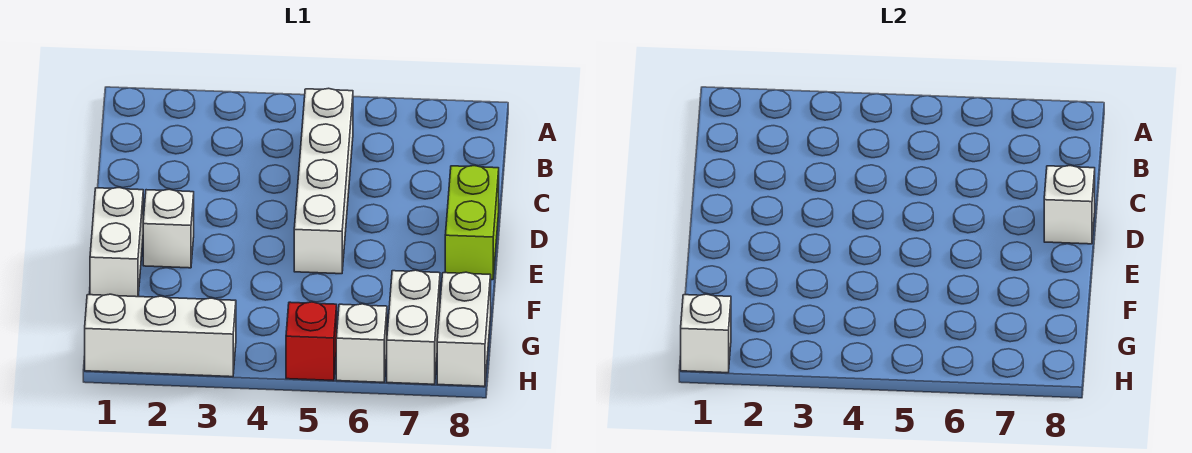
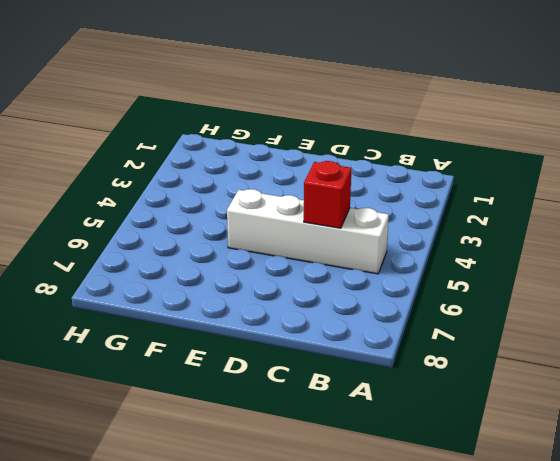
red 1x1 brick [304,161,351,228] -> red 1x1 brick moved to [286,302,337,381]
none -> lime 1x2 brick [445,166,499,280]
none -> white 1x2 brick [90,188,143,297]

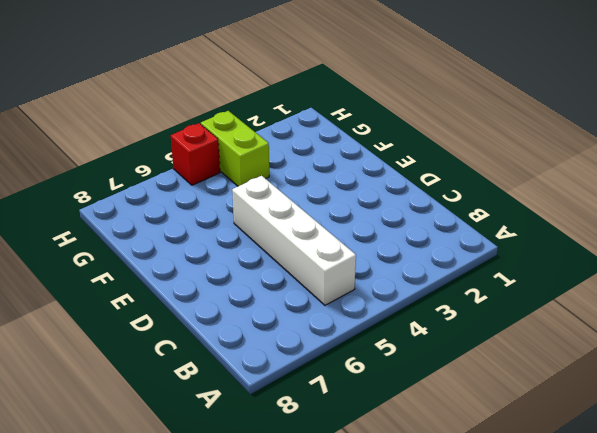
lime 1x2 brick [201,111,269,186] -> lime 1x2 brick moved to [445,166,499,280]
none -> white 1x2 brick [90,188,143,297]
none -> white 1x1 brick [143,189,194,268]

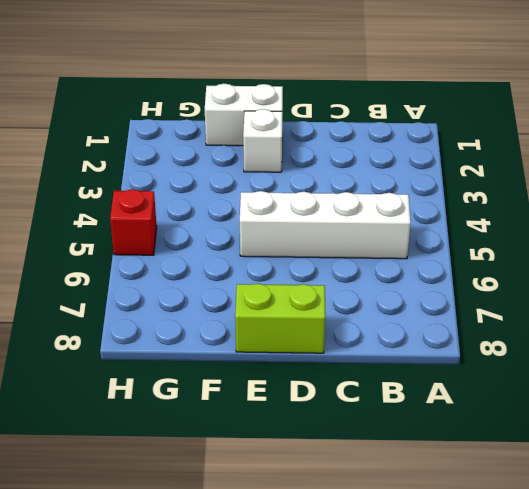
none -> white 1x2 brick [387,270,440,384]
none -> white 1x2 brick [437,272,491,386]

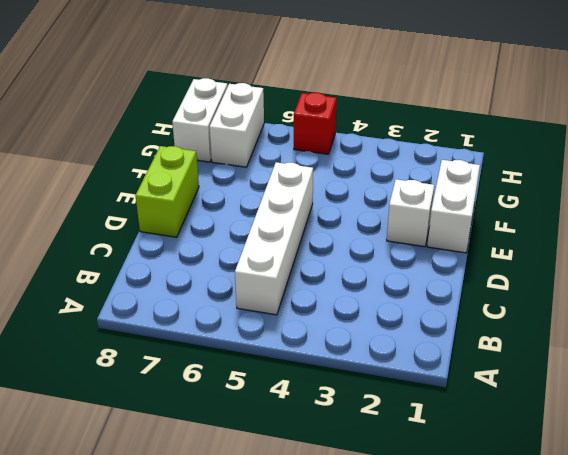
none -> white 1x3 brick [85,294,236,377]
none -> white 1x1 brick [336,304,387,382]

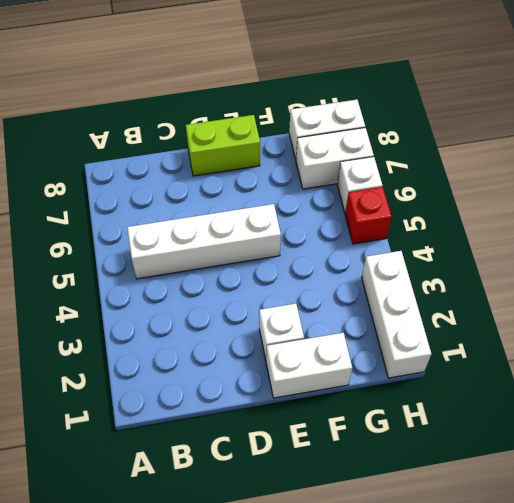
none -> white 1x1 brick [1044,166,1095,244]
none -> white 1x1 brick [681,294,731,373]

